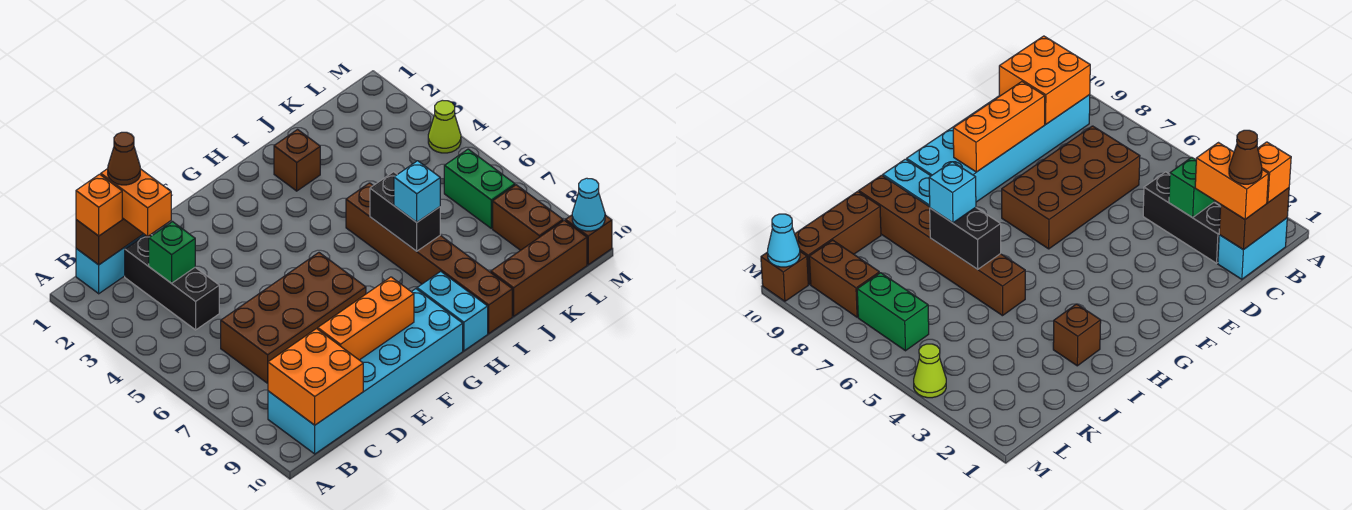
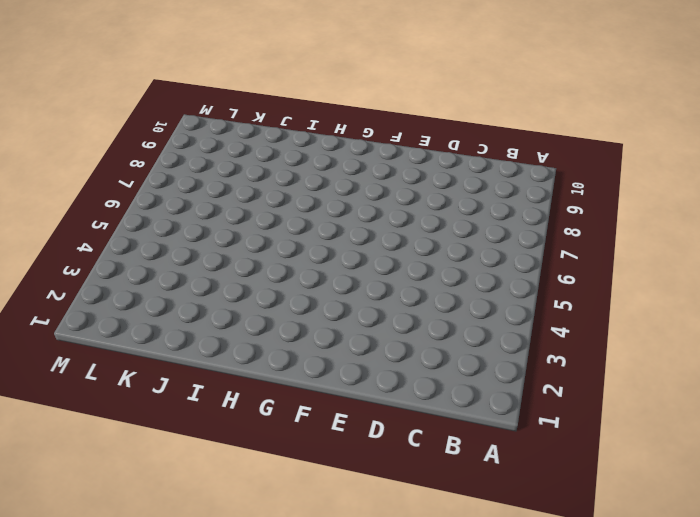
none -> cyan 1x2 brick [76,234,145,294]
none -> cyan 2x6 brick [268,289,463,454]
none -> black 1x3 brick [125,235,219,330]

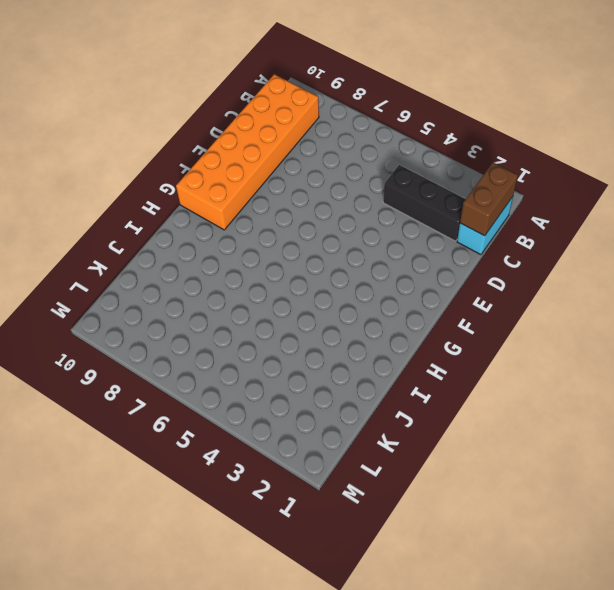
orange 2x6 brick [176,74,319,230] -> cyan 2x6 brick [268,289,463,454]
none -> brown 2x4 brick [221,253,366,383]
none -> cyan 1x2 brick [417,271,488,351]
none -> brown 1x1 brick [274,130,320,191]

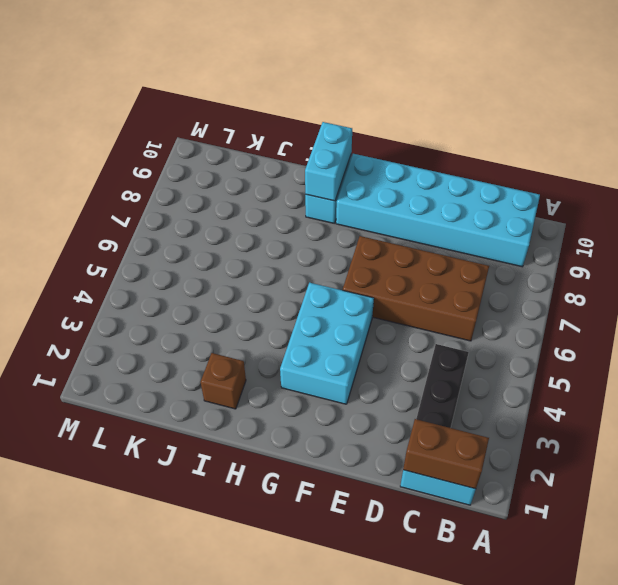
cyan 2x3 brick [280,283,374,404] -> none
cyan 1x2 brick [305,122,352,201] -> none
none -> brown 1x6 brick [346,183,512,333]
none -> brown 1x3 brick [491,220,587,316]
none -> green 1x2 brick [444,149,515,228]

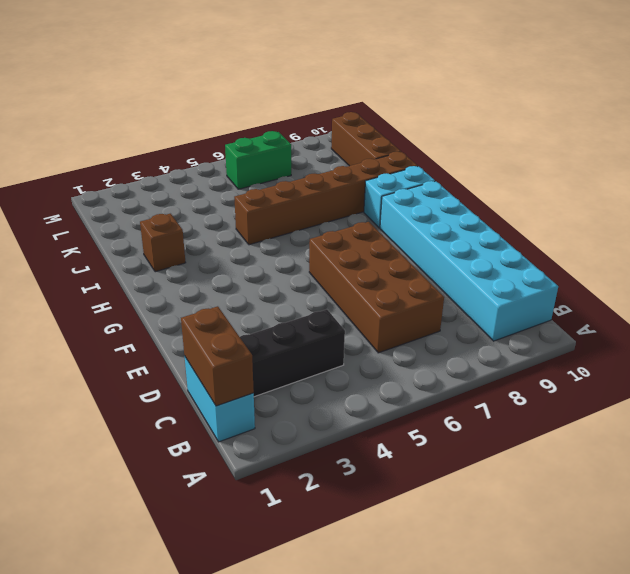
none -> brown 1x2 brick [493,185,563,250]
none -> lime 1x1 cone [428,100,461,153]
none -> brown 1x1 brick [565,215,612,265]

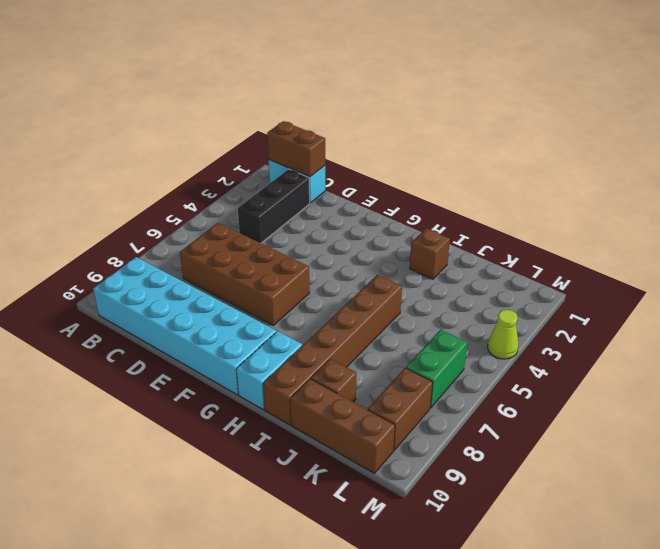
brown 1x1 brick [311,359,357,402] -> brown 1x1 brick moved to [565,215,612,265]
none -> orange 2x2 brick [268,329,363,425]
none -> green 1x1 brick [149,222,195,283]
none -> orange 1x3 brick [318,277,414,360]

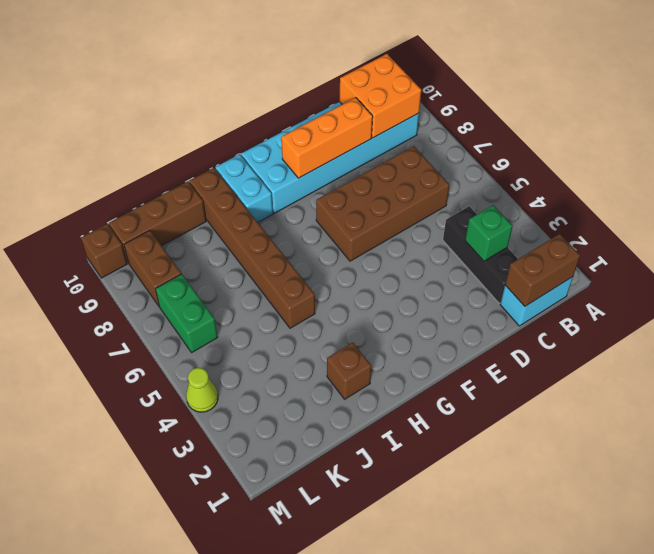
none -> black 1x2 brick [370,172,440,251]
none -> cyan 1x1 cone [572,178,605,231]
none -> orange 1x1 brick [76,174,122,236]

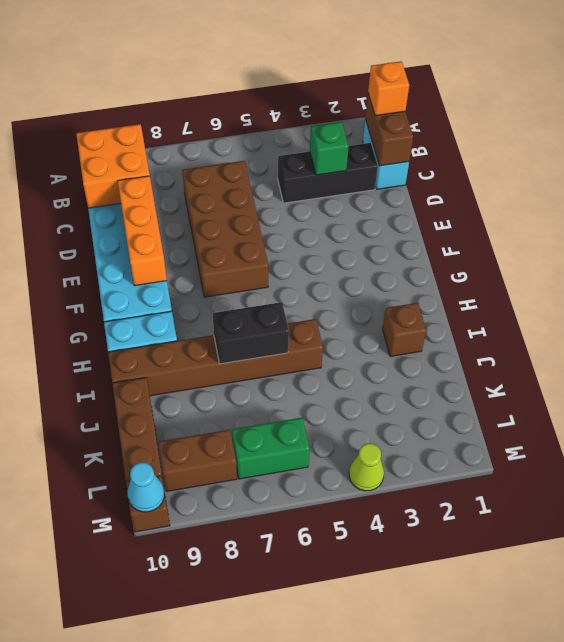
none -> orange 1x2 brick [101,169,171,236]
none -> cyan 1x1 brick [394,161,440,222]
none -> brown 1x1 cone [108,132,140,185]

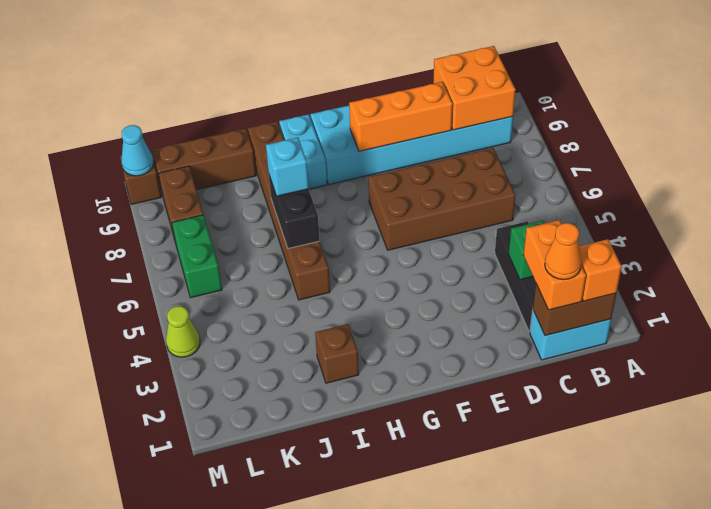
orange 1x1 cone [545,223,582,280] -> brown 1x1 cone [108,132,140,185]

